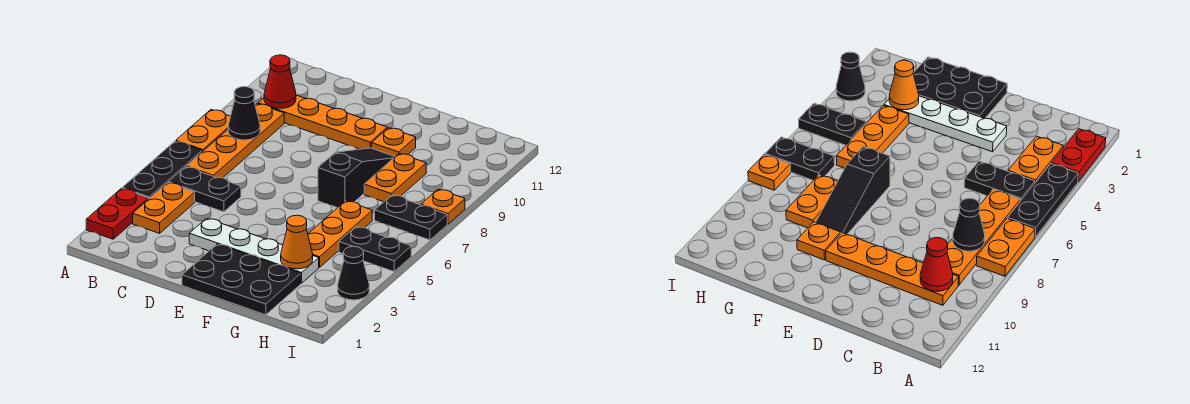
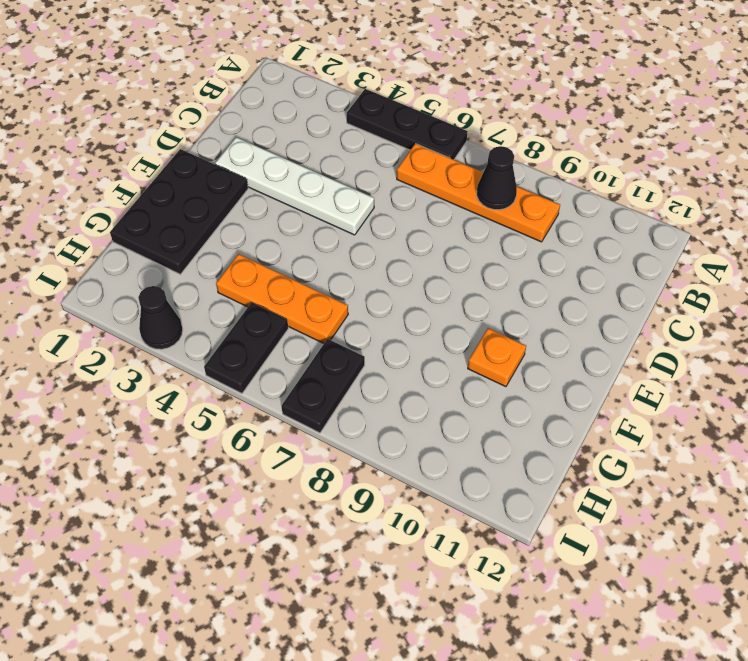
white 1x4 plate [215,137,374,235] -> white 1x4 plate turned to [189,218,319,283]
none -> red 1x2 plate [86,188,148,239]
none -> orange 1x2 plate [176,110,231,152]
none -> orange 1x2 plate [133,183,195,233]

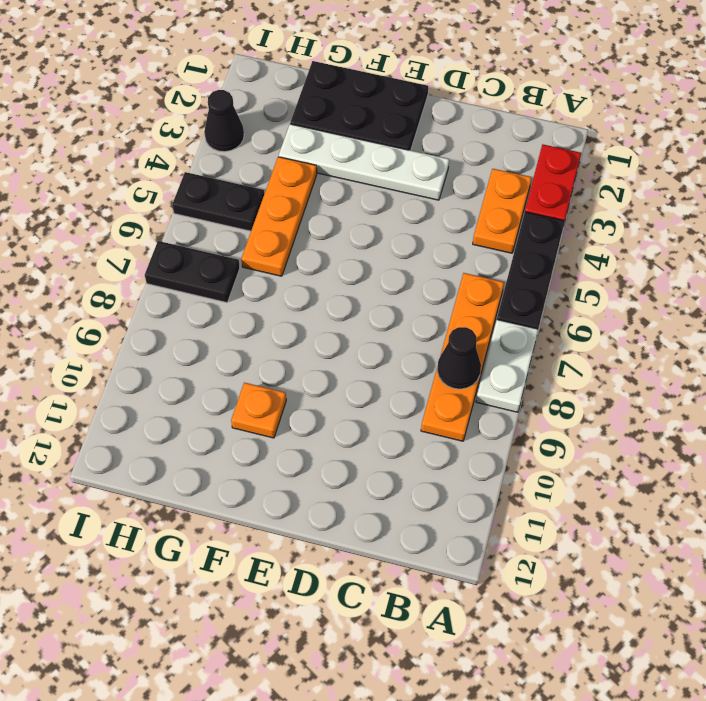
white 1x2 plate [476,320,538,412] -> orange 1x2 plate [176,110,231,152]
none -> black 1x2 plate [168,167,241,212]
none -> orange 1x4 plate [258,95,387,149]
none -> black 1x3 slope [318,148,395,208]

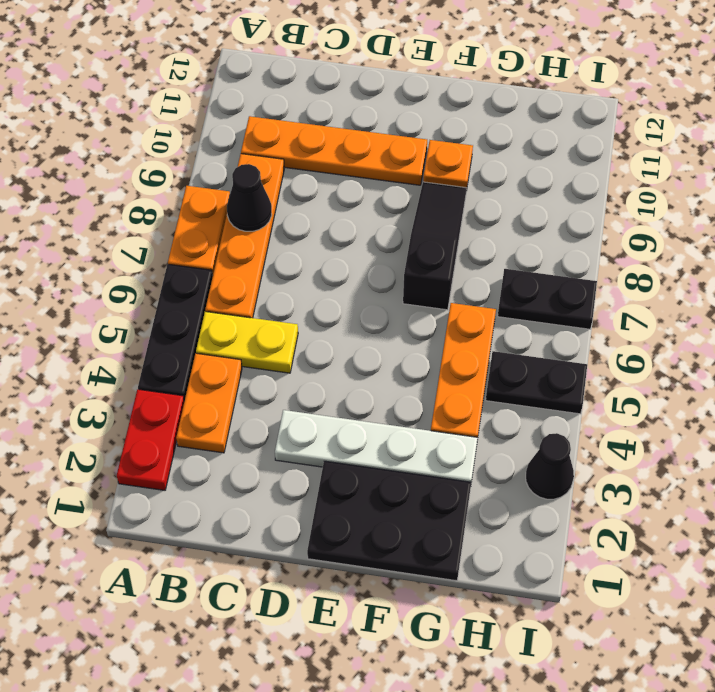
yellow 1x2 plate [196,311,298,373] -> black 1x2 plate [168,167,241,212]
none -> orange 1x2 plate [364,153,426,202]
none -> orange 1x1 plate [421,189,465,224]
none -> red 1x1 cone [264,55,296,108]

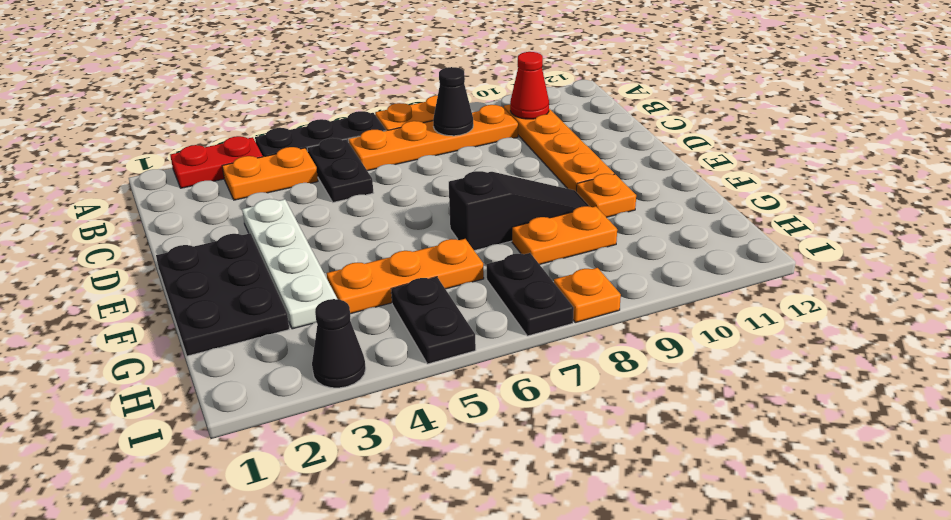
none -> orange 1x1 cone [281,215,313,269]

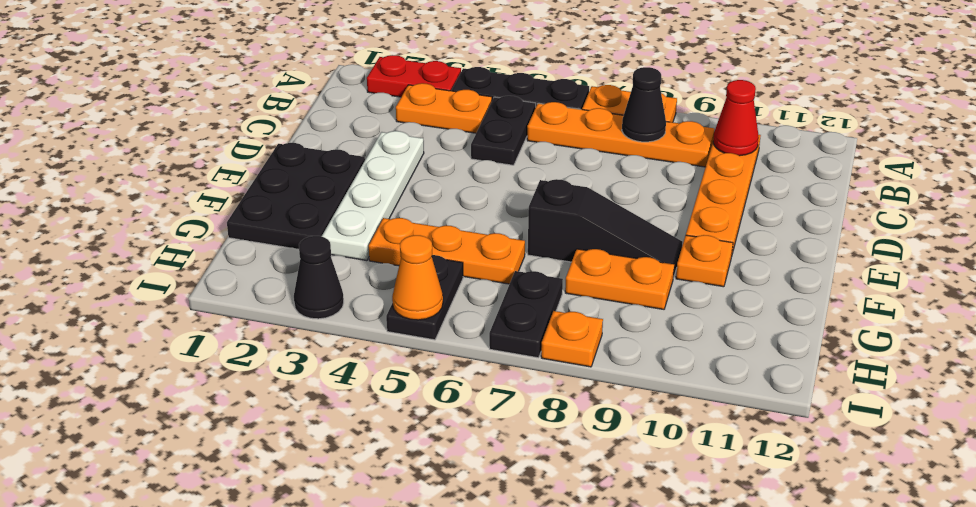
orange 1x1 cone [392,235,443,320] -> orange 1x1 cone moved to [281,215,313,269]

